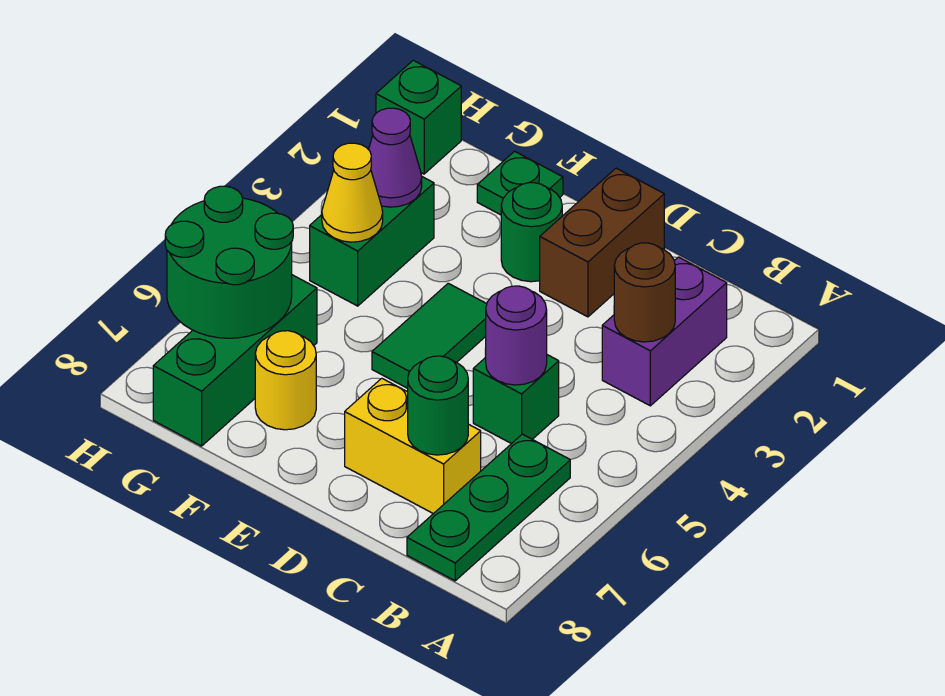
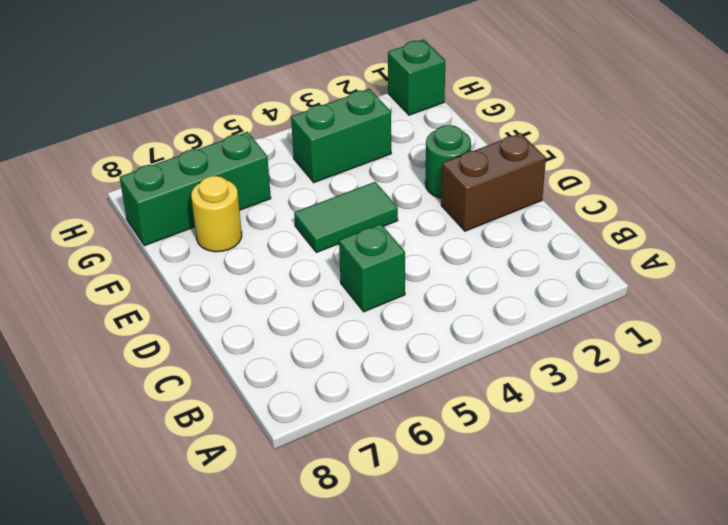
none -> purple 1x2 brick [602,257,727,406]
none -> green 1x3 plate [407,434,570,581]
none -> yellow 1x2 brick [345,378,481,514]

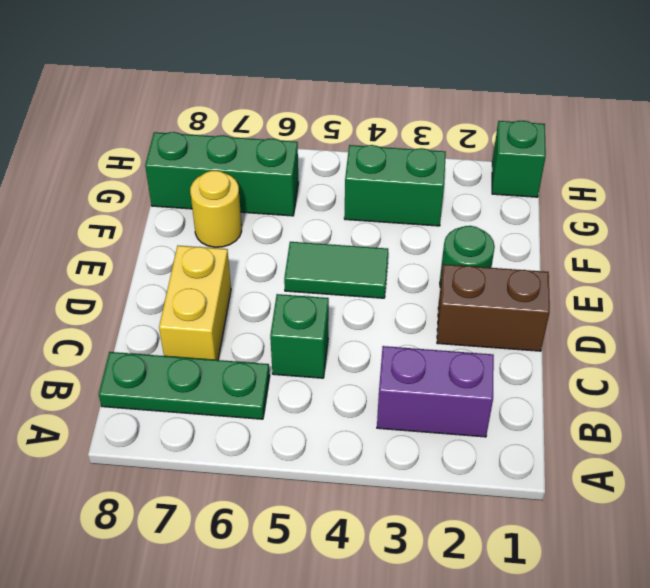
none -> green 1x1 plate [477,151,563,215]
none -> brown 1x1 round brick [614,243,675,342]
none -> purple 1x1 round brick [485,286,547,385]

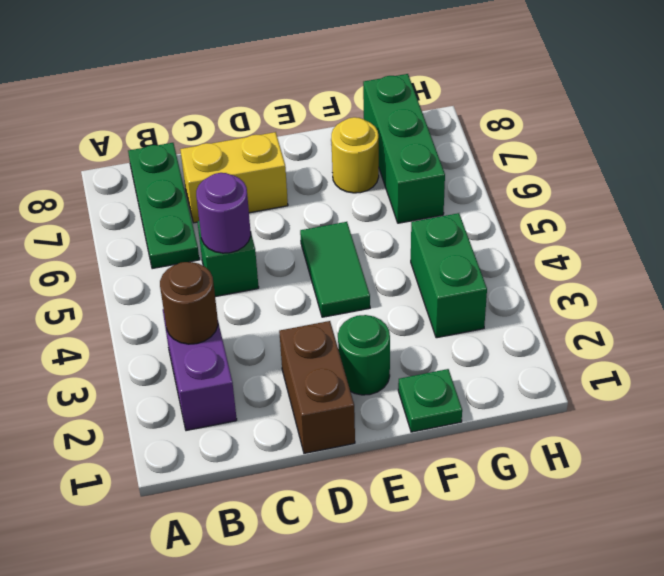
none -> green 1x1 brick [376,60,461,174]
none -> green 1x1 round brick [408,356,468,455]
none -> purple 1x1 cone [369,108,422,207]

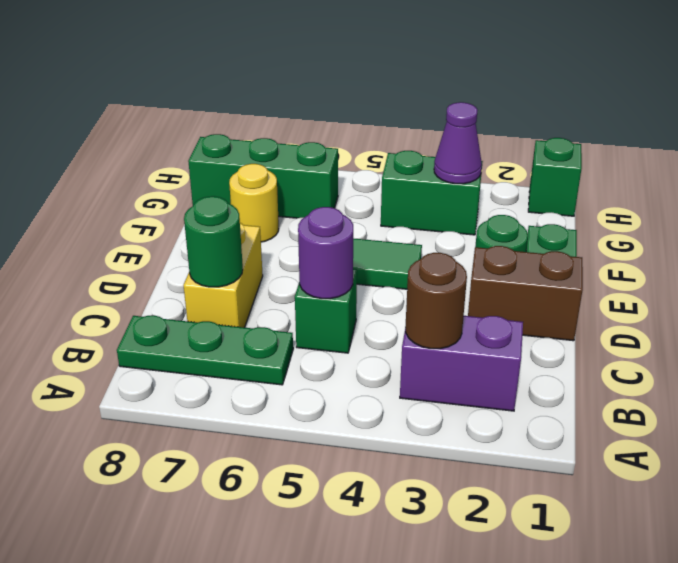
none -> yellow 1x1 cone [321,143,383,242]
none -> green 2x2 round brick [165,186,293,338]

